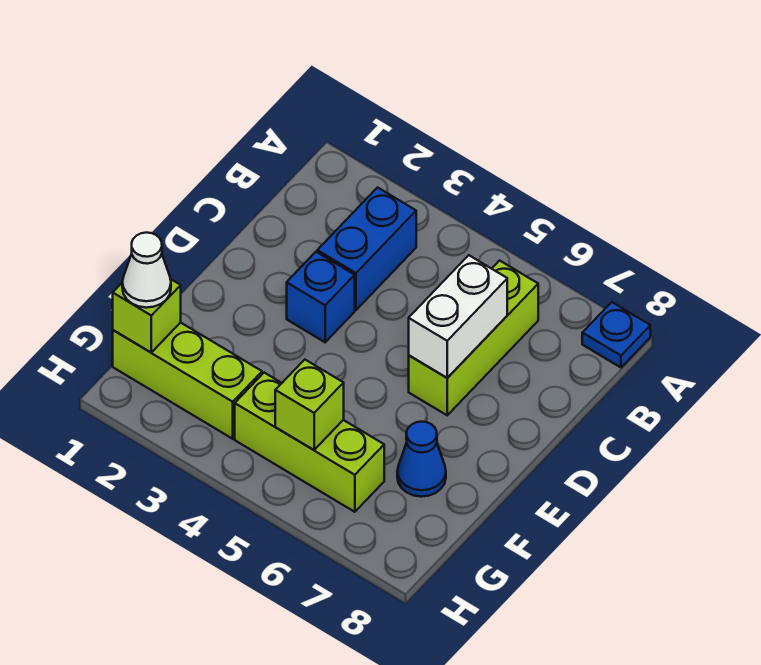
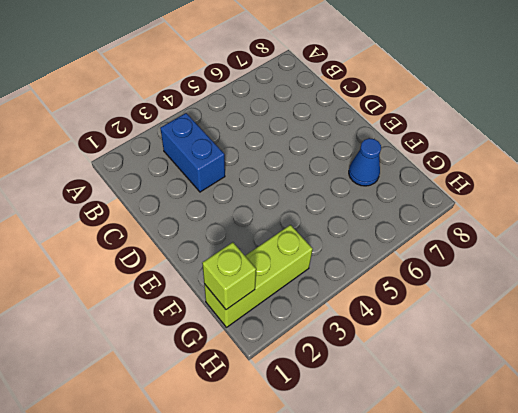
none -> blue 1x1 plate [582,302,650,367]
none -> lime 1x3 brick [409,261,538,415]

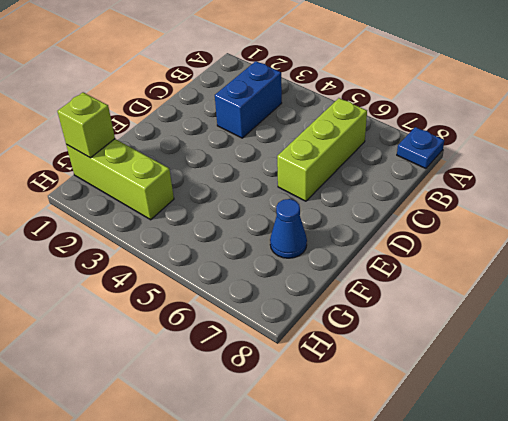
none -> blue 1x1 brick [287,252,355,342]
none -> lime 1x3 brick [235,373,384,512]

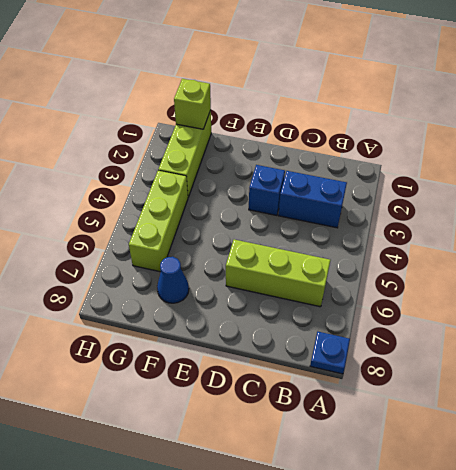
none -> white 1x2 brick [409,255,507,378]
none -> lime 1x1 brick [275,360,344,450]

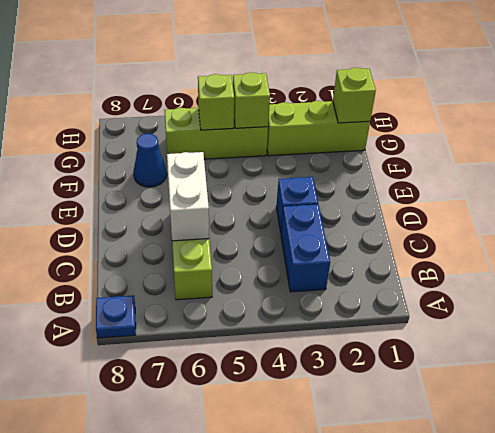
lime 1x1 brick [233,72,270,128] -> none
none -> white 1x1 cone [122,233,171,308]

